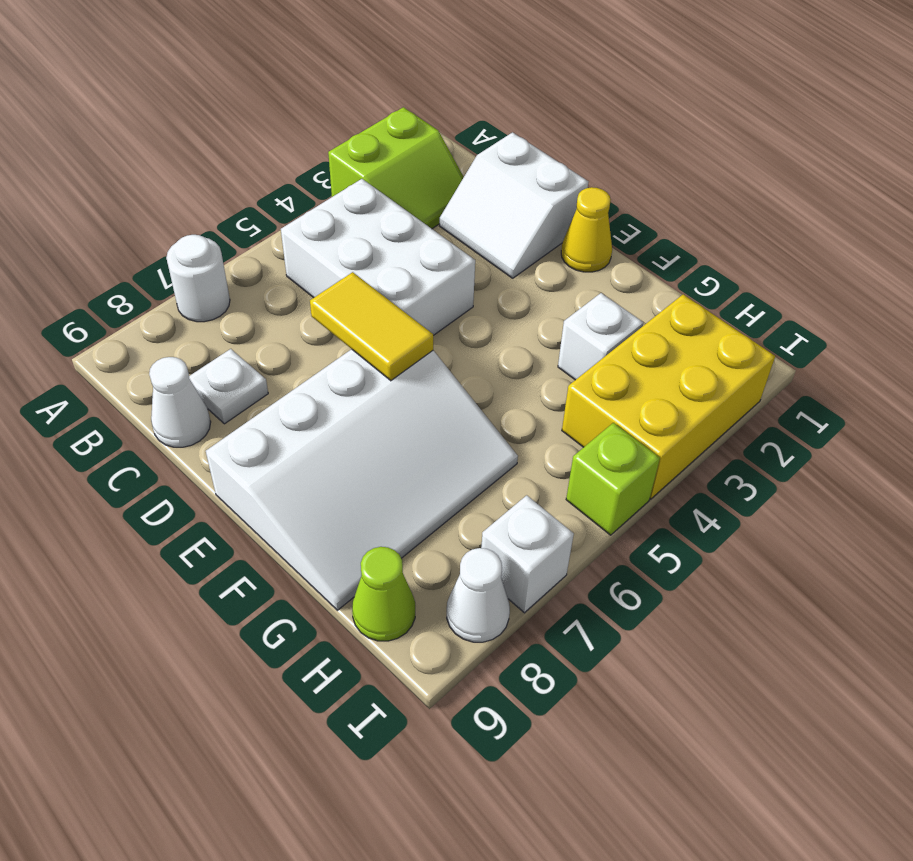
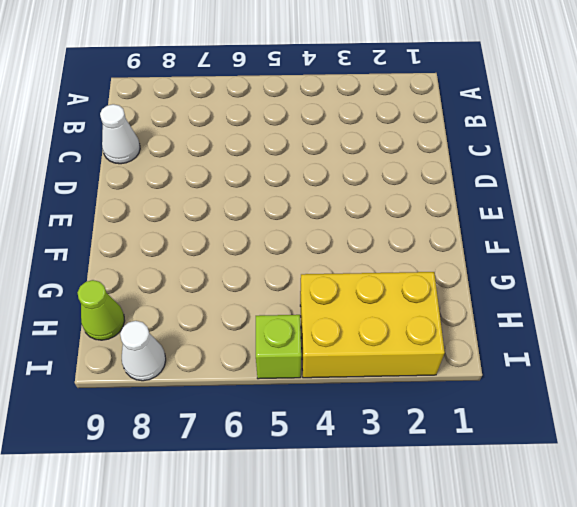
none -> lime 2x2 slope [328,107,464,229]
none -> white 1x1 round brick [166,235,230,322]
none -> white 2x3 brick [281,179,475,335]

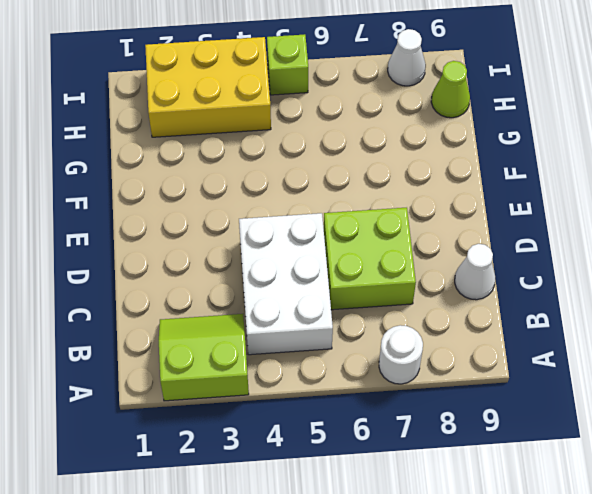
lime 2x2 brick [324,208,416,310] -> none
none -> white 2x2 slope [440,132,588,278]
none -> white 1x1 plate [189,349,268,424]
none -> yellow 1x1 cone [561,187,612,272]

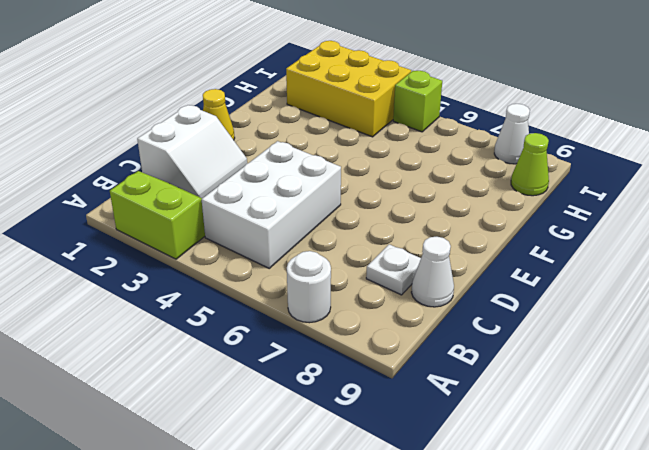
none -> white 3x4 slope [206,349,518,610]
none -> white 1x1 brick [558,293,643,380]
none -> white 1x1 brick [481,495,574,613]

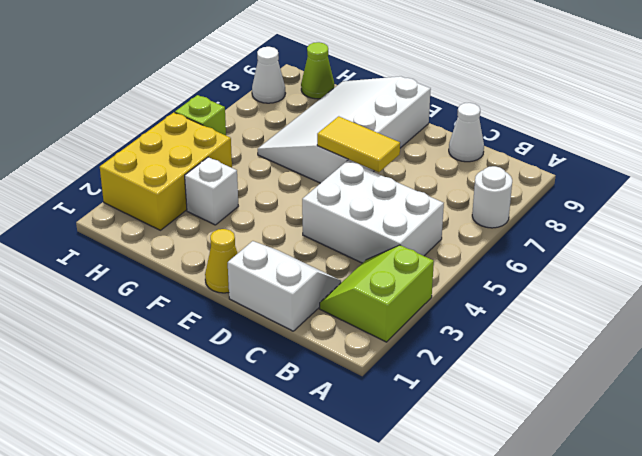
none -> white 1x1 plate [189,349,268,424]
none -> white 1x1 brick [481,495,574,613]

